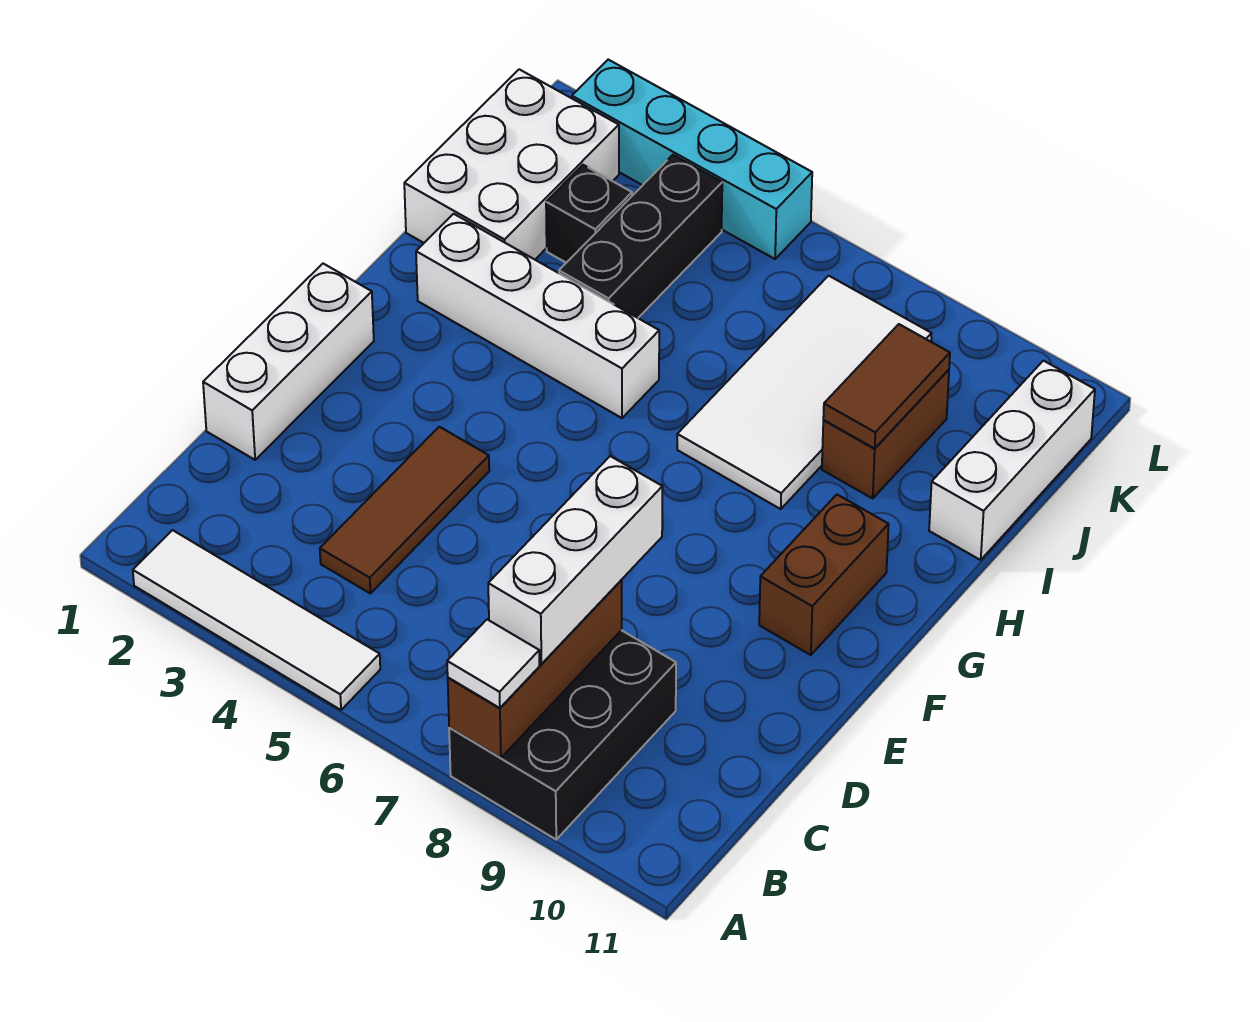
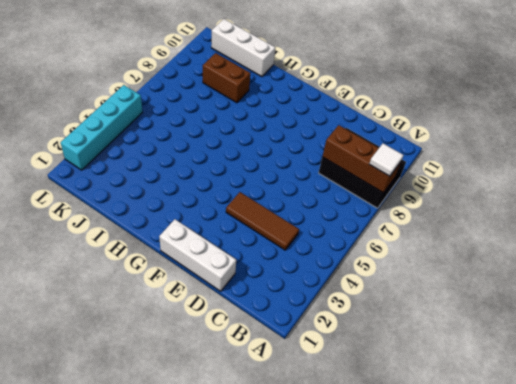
none -> white 1x4 tile [133,530,380,710]
none -> brown 1x2 brick [759,495,889,655]
none -> white 1x4 brick [416,214,659,418]

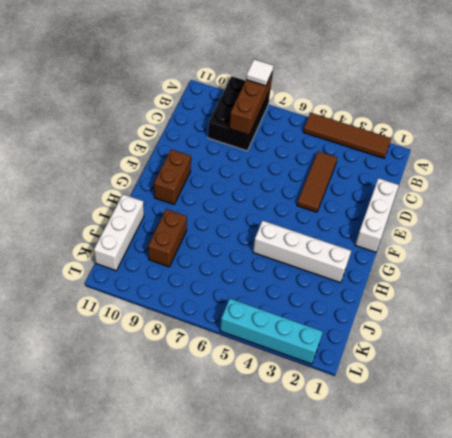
brown 1x4 tile [303,113,391,158] -> white 1x4 tile [133,530,380,710]
none -> white 2x4 tile [677,276,932,509]
none -> white 2x3 brick [404,69,619,259]
none -> black 1x3 brick [559,155,722,318]

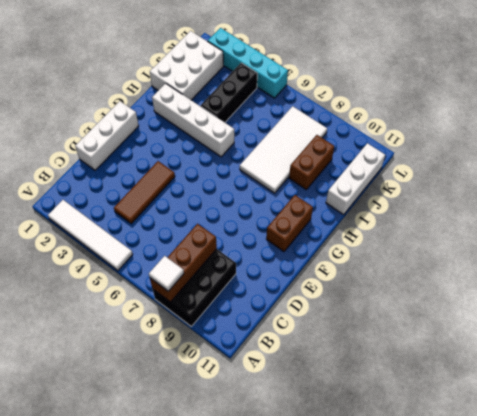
none -> black 1x1 brick [546,165,632,263]
none -> brown 1x2 tile [823,324,950,448]
none -> white 1x3 brick [488,456,662,664]

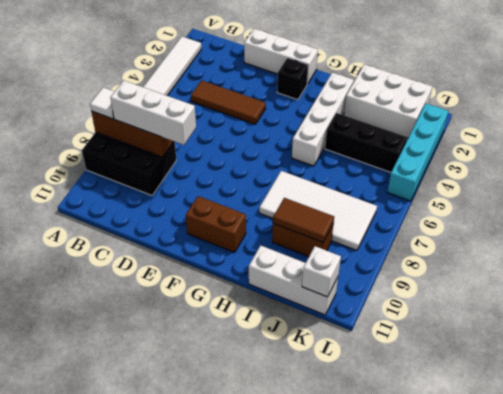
black 1x1 brick [277,58,308,100] -> black 1x1 brick moved to [546,165,632,263]
white 1x1 brick [302,246,341,297] -> none

